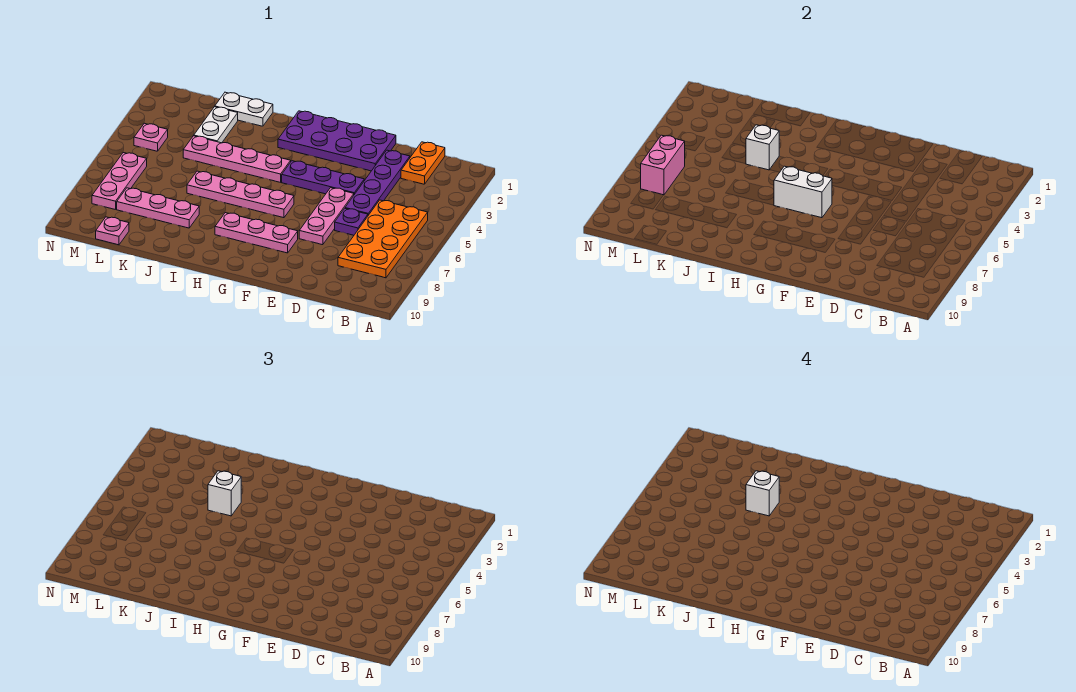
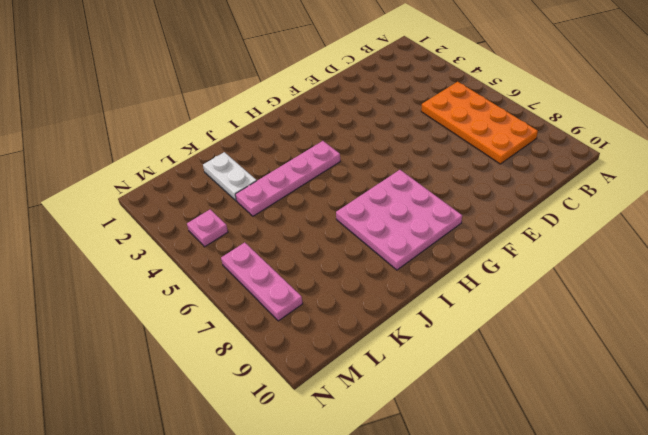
pink 3x3 plate [336,170,462,270] -> pink 1x3 plate [215,213,298,253]
none -> orange 1x2 plate [401,142,445,184]
none -> purple 1x4 plate [345,150,410,215]
none -> purple 1x1 plate [335,208,368,235]

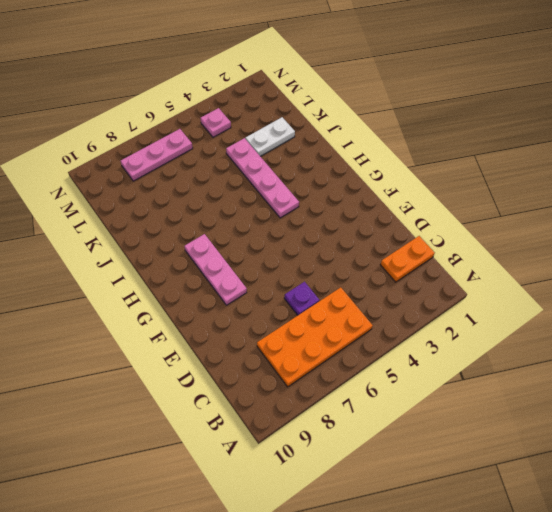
none -> purple 1x4 plate [345,150,410,215]
none -> purple 2x4 plate [278,111,396,171]
none -> purple 1x3 plate [282,161,364,194]

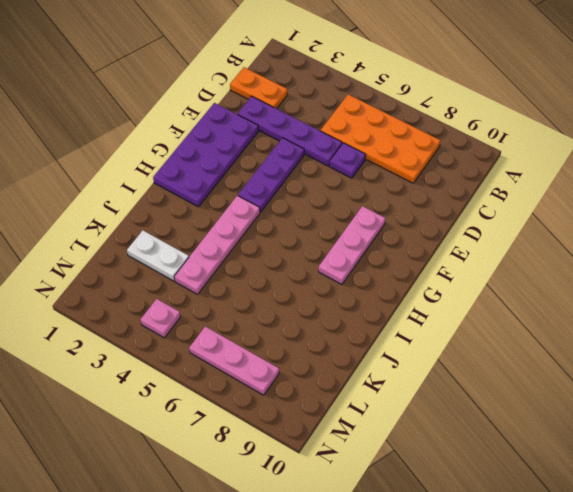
none -> pink 1x3 plate [299,188,354,245]
none -> pink 1x4 plate [187,171,294,218]
none -> white 1x2 plate [215,92,273,126]

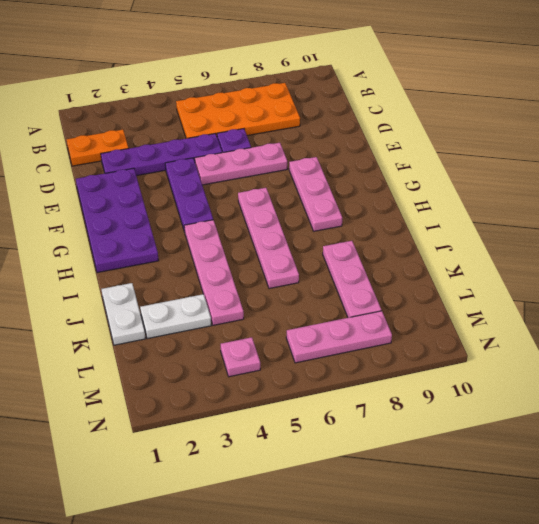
none -> pink 1x1 plate [96,217,129,245]
none -> white 1x2 brick [774,166,832,218]
none -> white 1x1 brick [746,125,779,170]

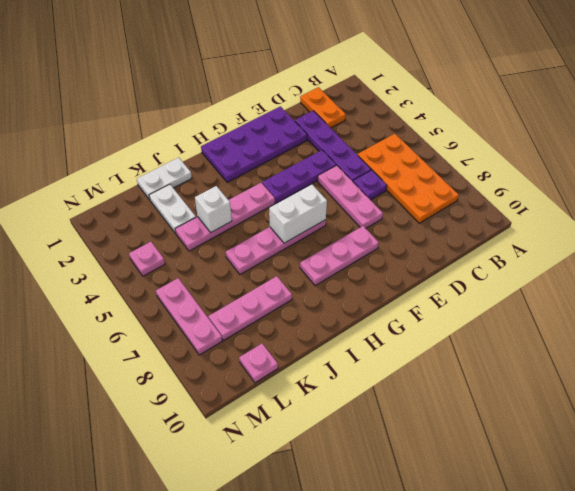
none -> pink 1x2 brick [641,135,685,195]
none -> white 1x1 brick [208,471,241,516]
none -> white 1x1 brick [746,471,779,516]

